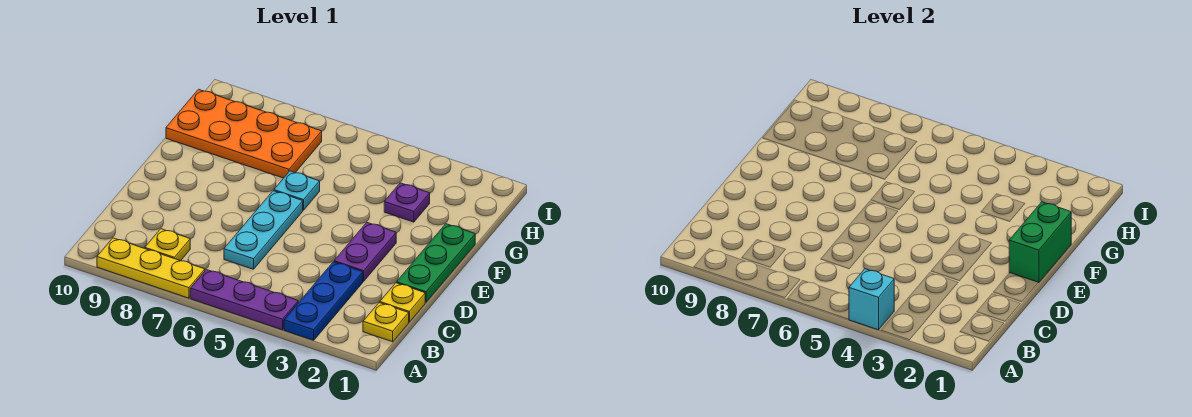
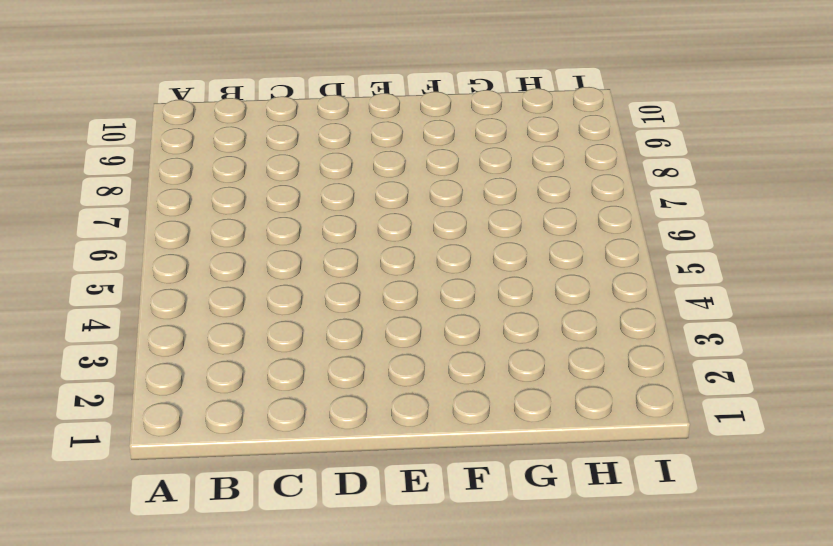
none -> blue 1x3 plate [284,262,363,340]
none -> purple 1x3 plate [190,270,298,330]
none -> yellow 1x3 plate [97,238,205,298]

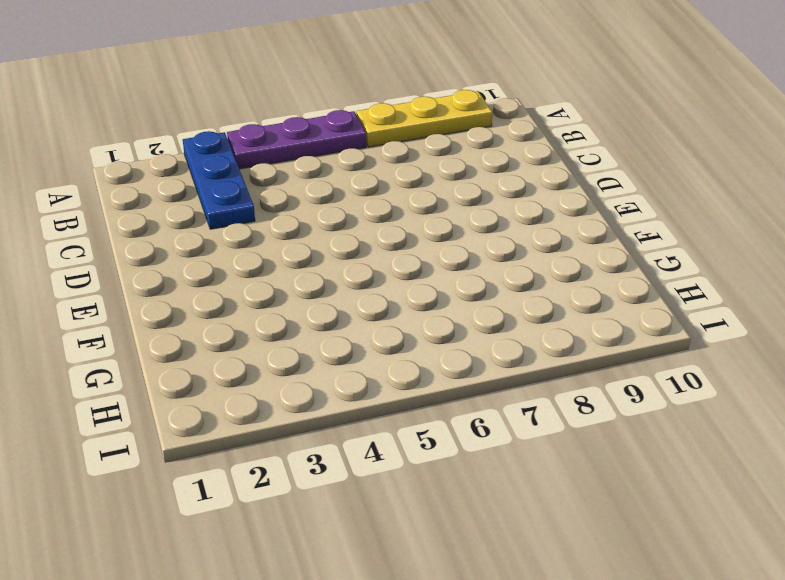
none -> yellow 1x1 plate [363,303,409,342]
none -> yellow 1x1 plate [145,229,190,261]
none -> yellow 1x1 plate [380,283,425,322]

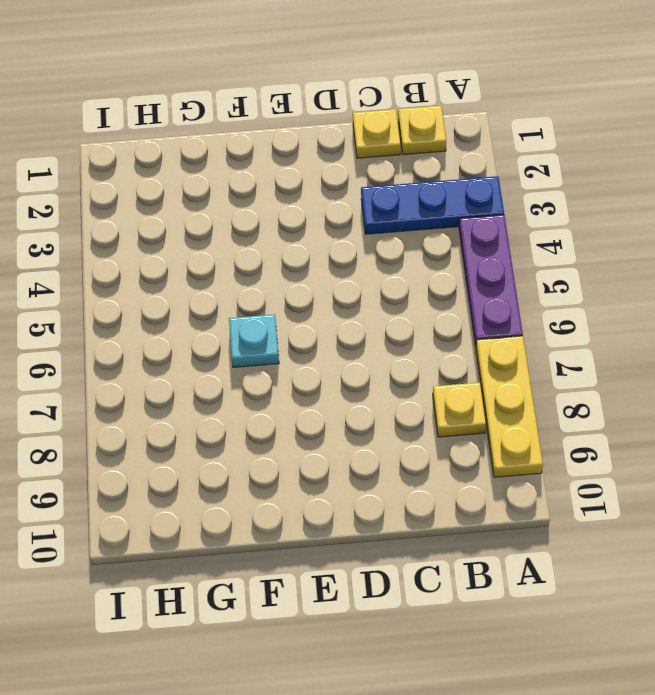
none -> cyan 1x3 plate [224,191,303,269]
none -> green 1x3 plate [397,224,475,302]
none -> purple 1x2 plate [334,223,396,281]

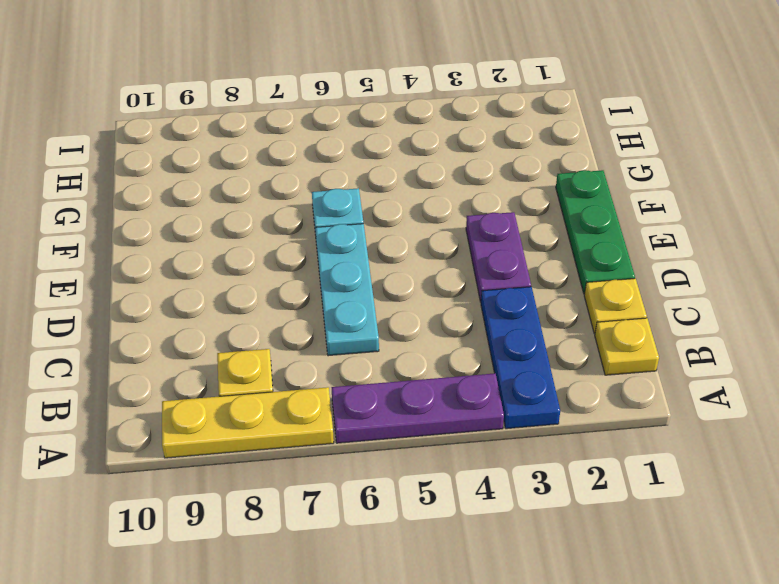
none -> purple 1x1 plate [384,183,430,222]
none -> orange 2x4 plate [166,89,322,178]
none -> cyan 1x1 brick [849,269,894,330]

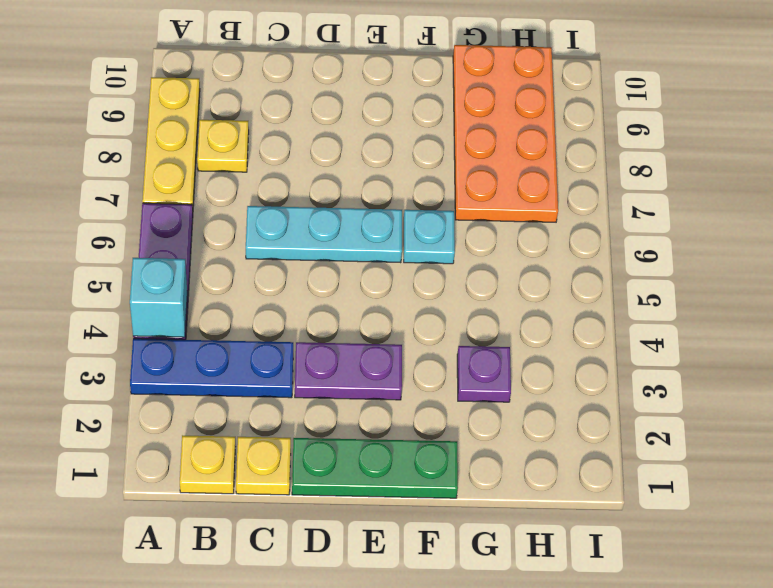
none -> green 1x2 brick [1009,202,1071,283]

